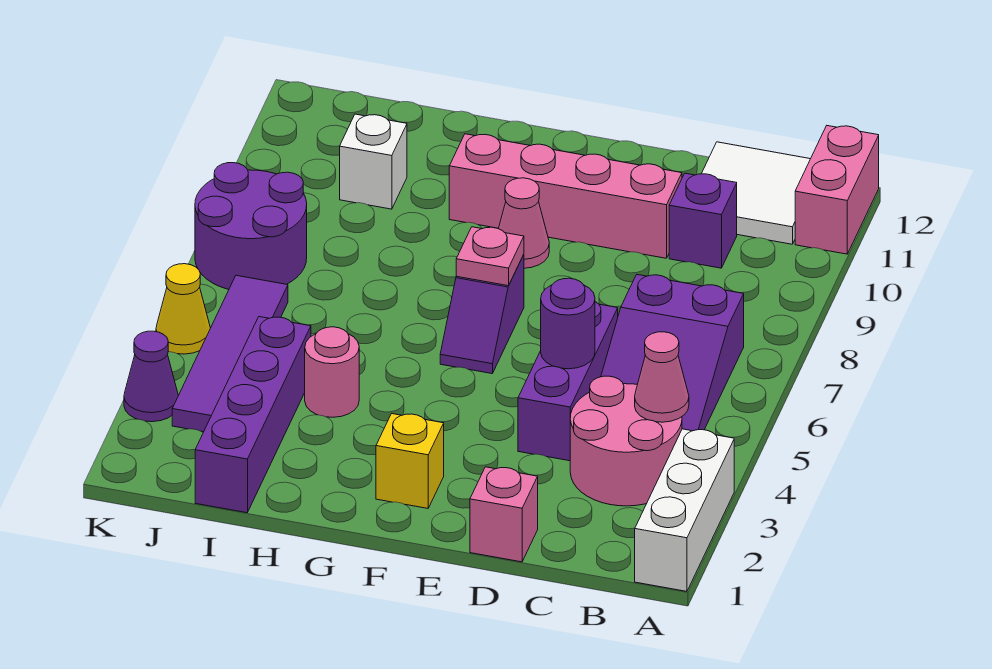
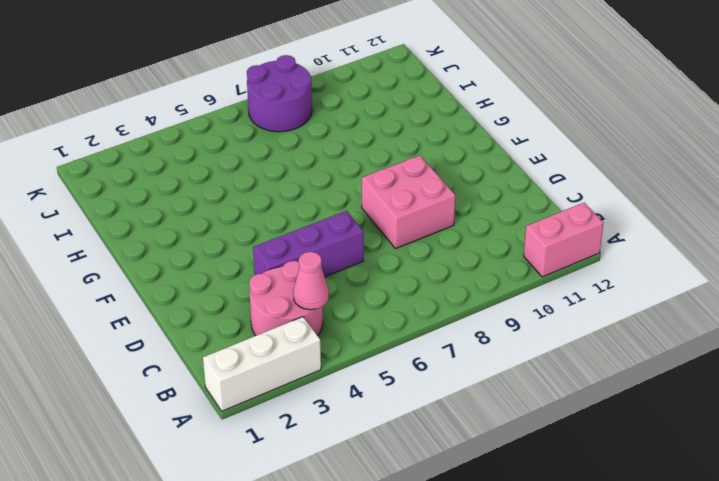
pink 2x2 brick [362,156,455,249] -> none
none -> purple 2x3 slope [601,275,744,431]
none -> white 2x2 tile [702,142,810,244]
none -> purple 1x1 brick [669,173,737,268]

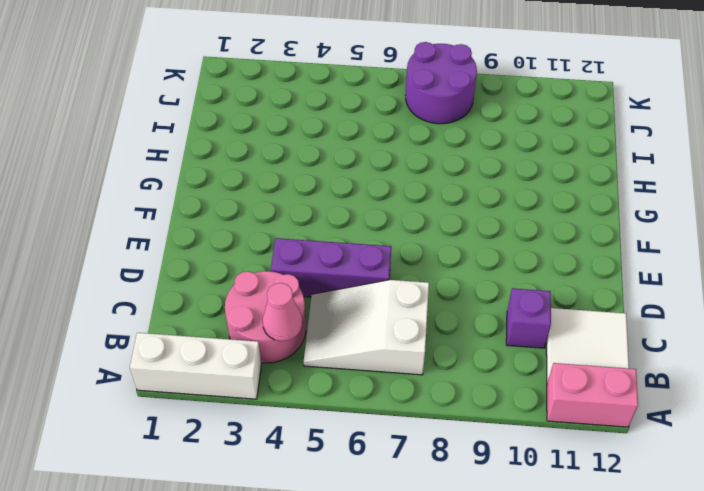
white 2x3 slope [304,280,429,375] -> purple 2x3 slope [601,275,744,431]
none -> pink 1x1 brick [470,467,538,562]
none -> pink 1x4 brick [449,134,682,258]
none -> yellow 1x1 brick [376,414,444,508]

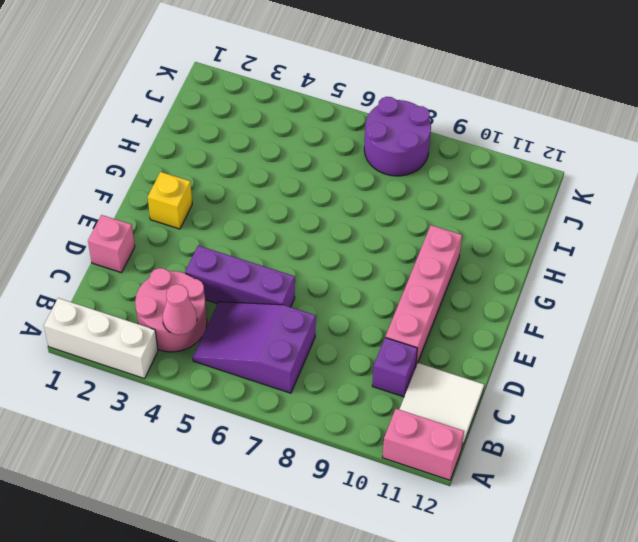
none -> purple 1x2 slope [440,255,524,374]
none -> pink 1x1 cone [498,178,549,268]
none -> pink 1x1 round brick [305,327,359,417]

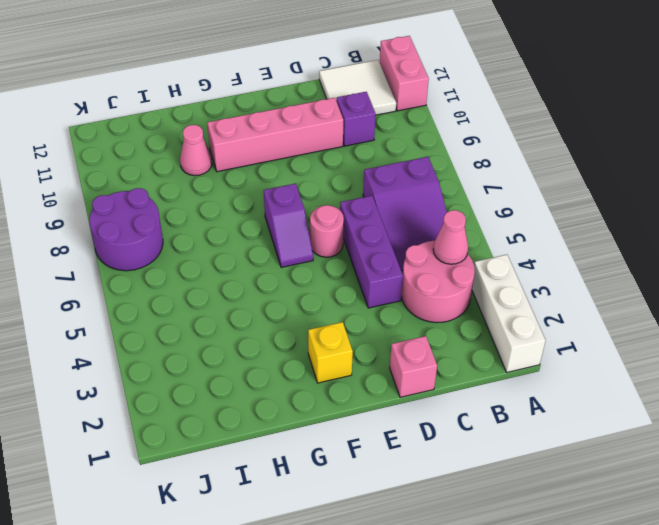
pink 1x1 round brick [310,205,344,257] -> pink 1x1 round brick moved to [305,327,359,417]
pink 1x1 cone [180,125,212,176] -> pink 1x1 cone moved to [498,178,549,268]
none -> purple 1x4 brick [195,317,311,513]
none -> white 1x1 brick [340,114,407,209]
none -> purple 1x4 tile [172,275,288,432]

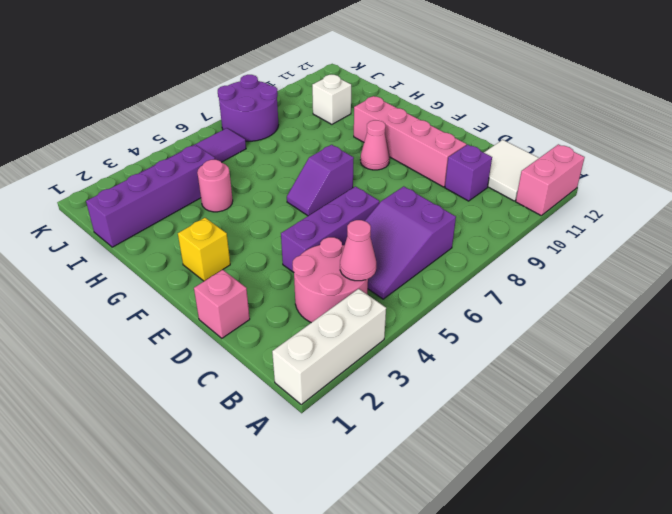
none -> purple 1x1 cone [124,331,178,422]
none -> yellow 1x1 cone [156,264,210,354]
none -> purple 1x1 round brick [541,278,595,369]

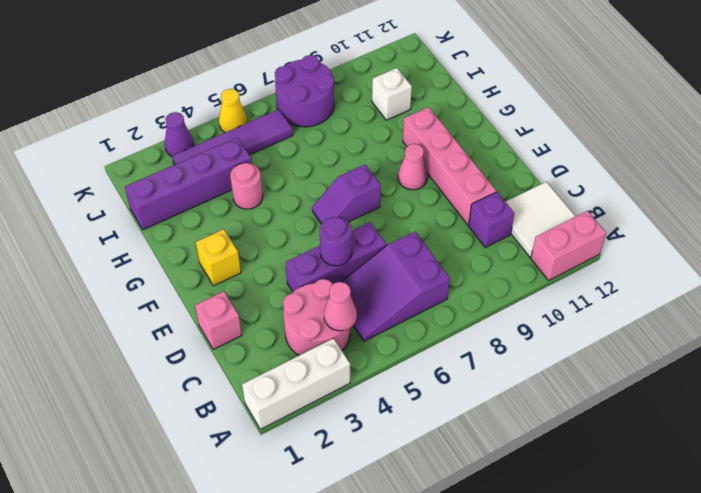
none -> pink 1x1 plate [456,227,524,286]

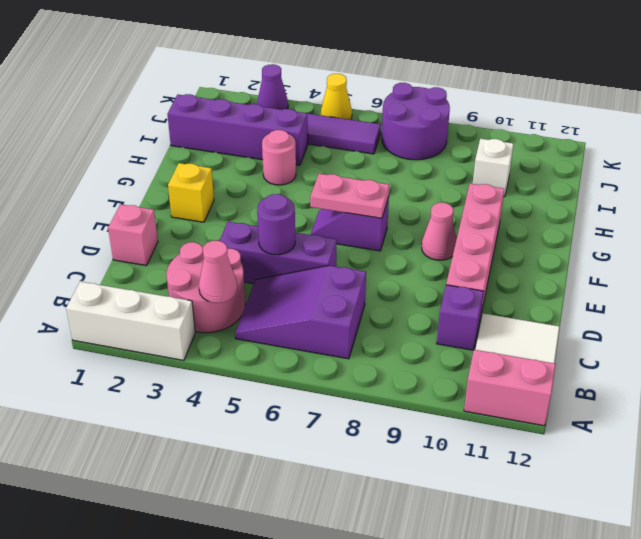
pink 1x2 plate [310,174,389,218] -> pink 1x1 plate [456,227,524,286]

